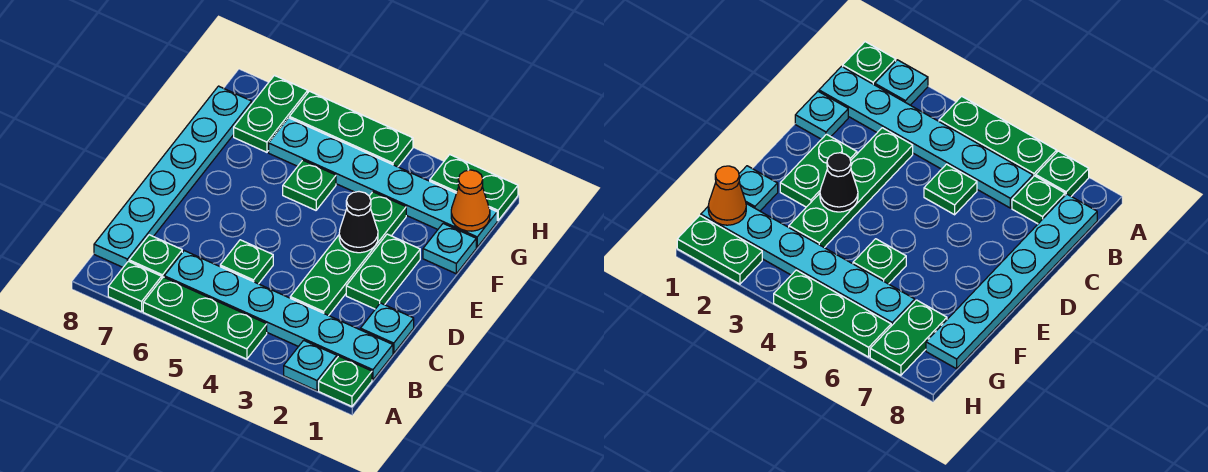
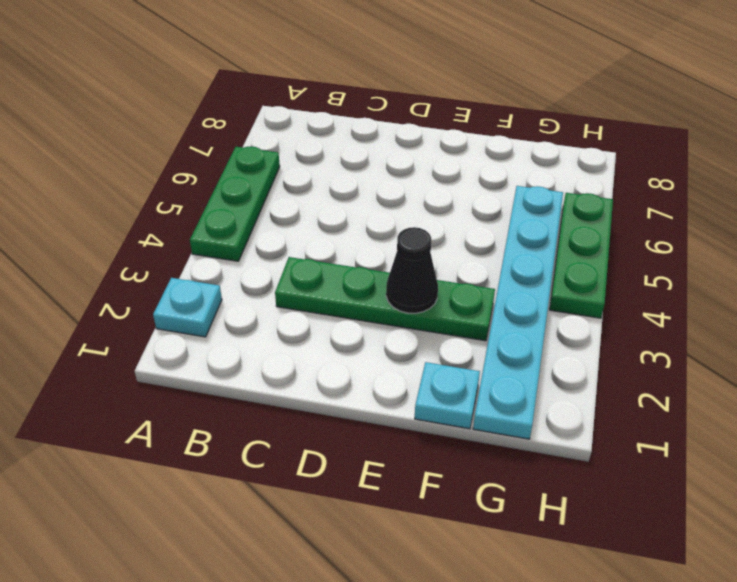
none -> green 1x1 plate [319,356,372,406]
none -> green 1x1 plate [108,261,162,312]
none -> cyan 1x6 plate [164,251,393,380]

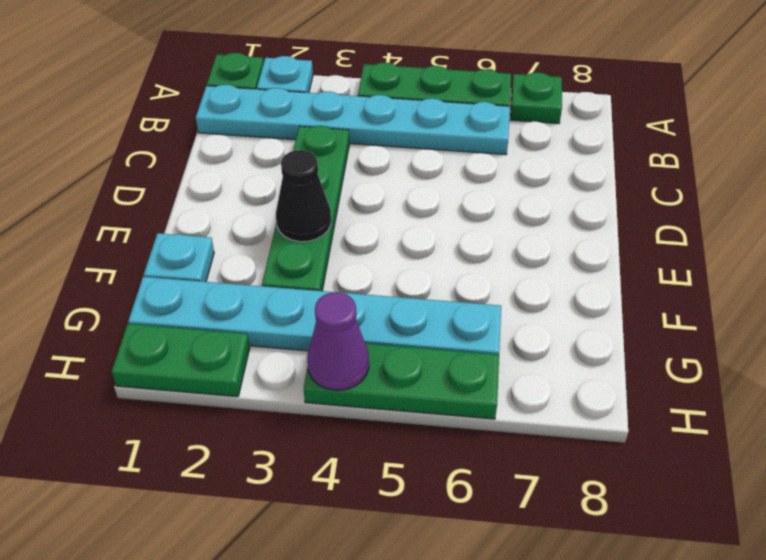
purple 1x1 cone [307,292,369,390] -> none
none -> green 1x1 plate [129,235,182,278]
none -> cyan 1x6 plate [94,86,252,267]
none -> cyan 1x1 plate [360,303,414,353]

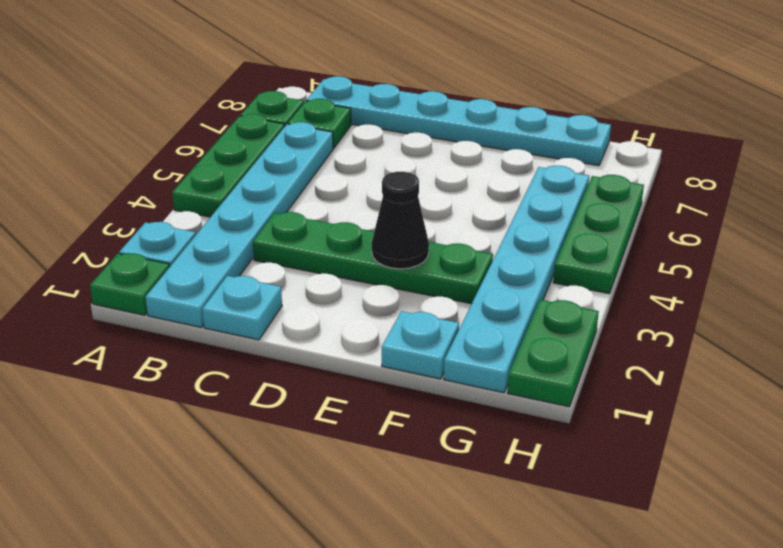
none -> green 1x1 plate [220,240,273,284]
none -> green 1x2 plate [346,234,420,309]
none -> green 1x1 plate [283,160,336,210]

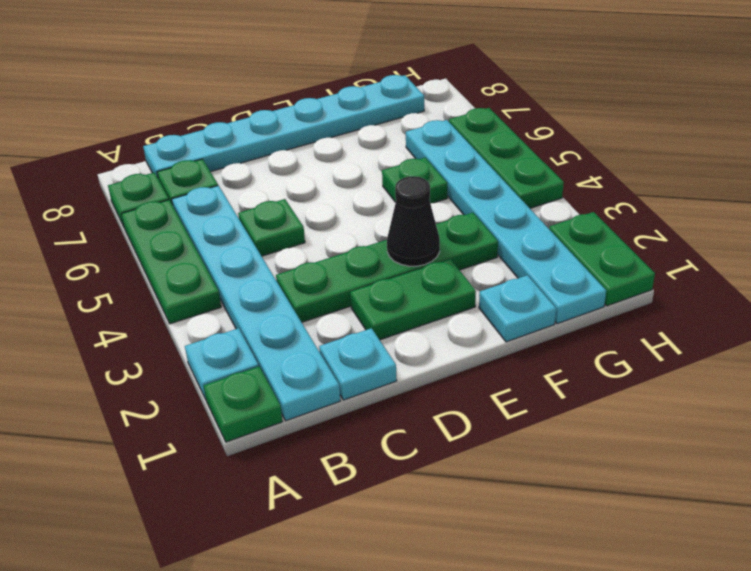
none -> green 1x2 plate [234,75,308,152]
none -> orange 1x1 cone [451,170,490,231]

